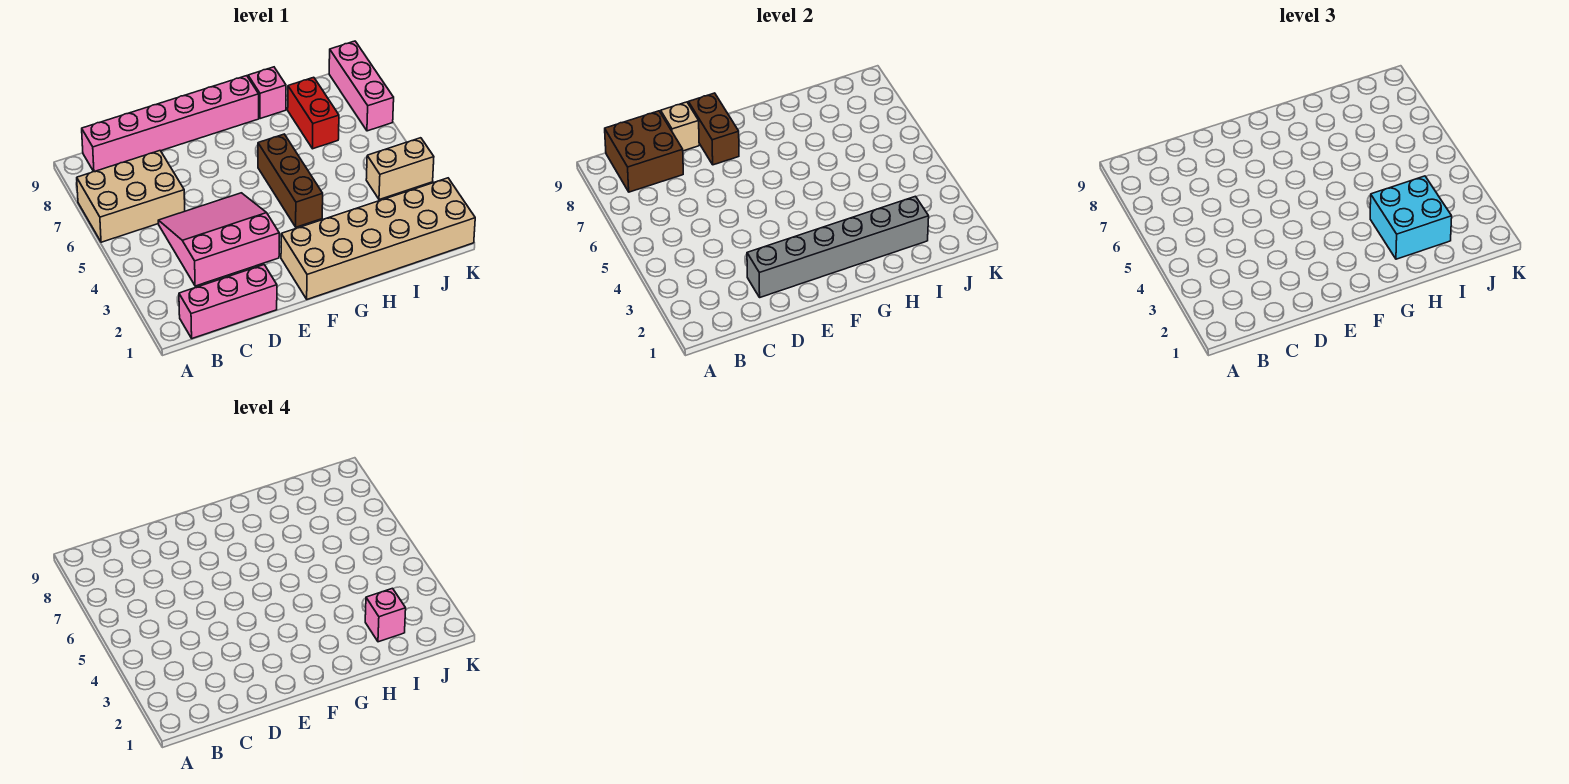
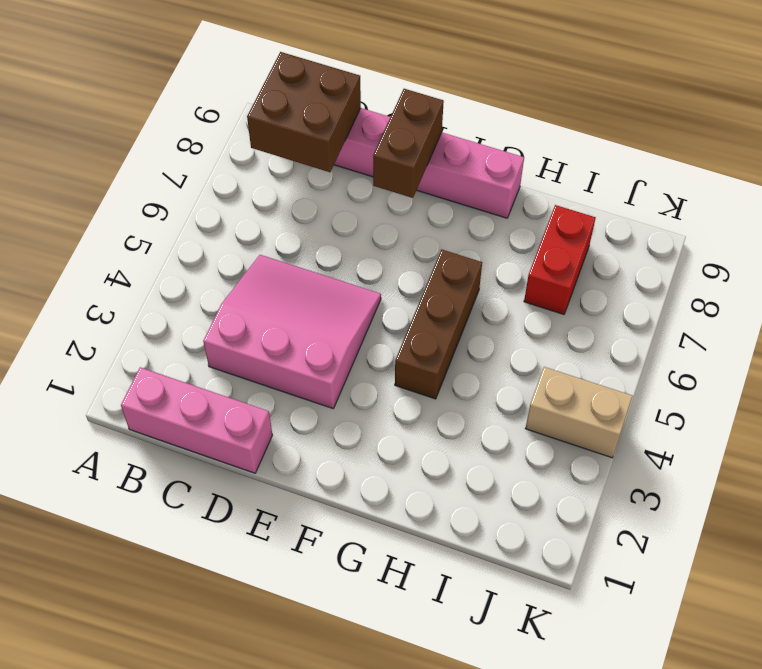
none -> tan 2x3 brick [77,151,185,242]
none -> tan 2x6 brick [281,178,475,299]
none -> pink 1x1 brick [248,67,286,119]

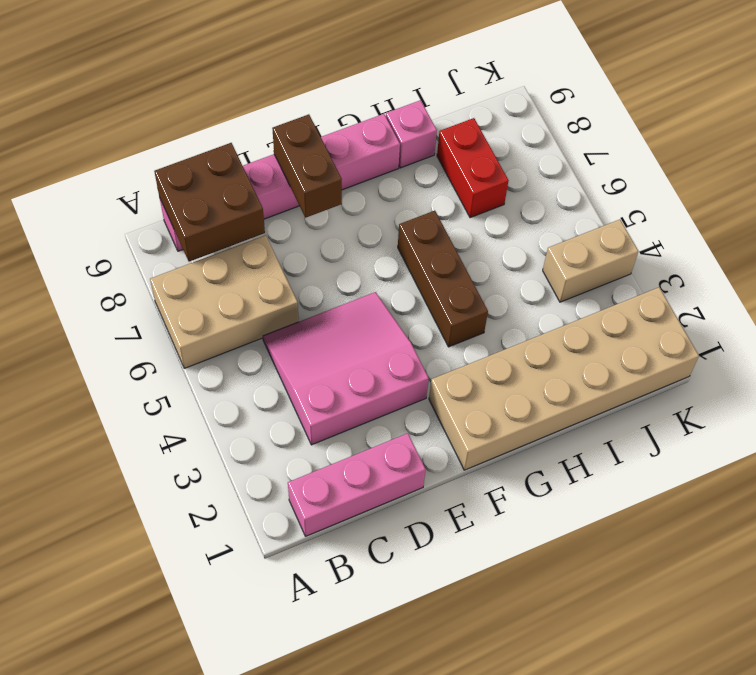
none -> pink 1x3 brick [329,41,394,131]
none -> grey 1x6 brick [747,196,929,297]
none -> tan 1x1 brick [661,102,699,151]

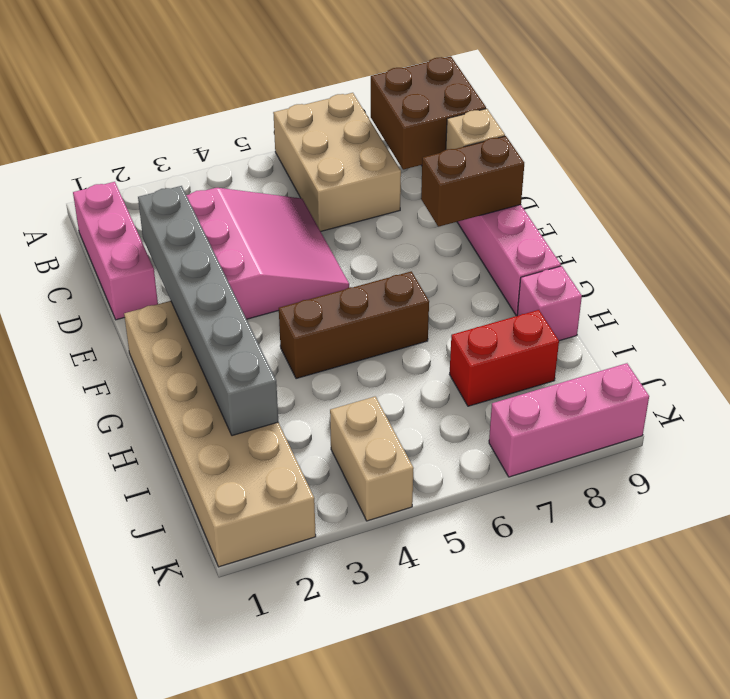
none -> cyan 2x2 brick [1370,176,1452,259]
none -> pink 1x1 brick [365,588,406,642]

